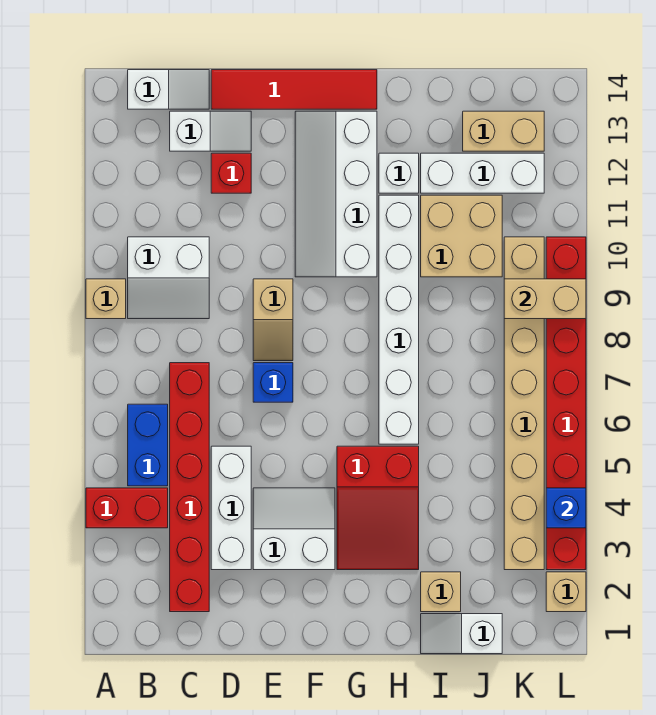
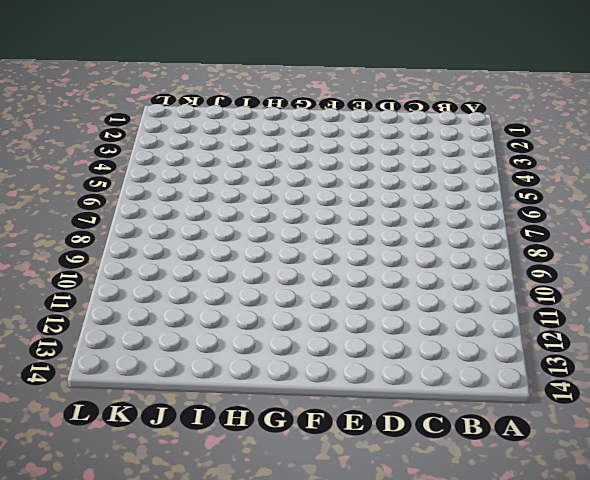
none -> red 1x2 brick [86,488,168,528]
none -> tan 1x1 brick [86,279,126,319]
none -> blue 1x2 brick [128,404,168,486]

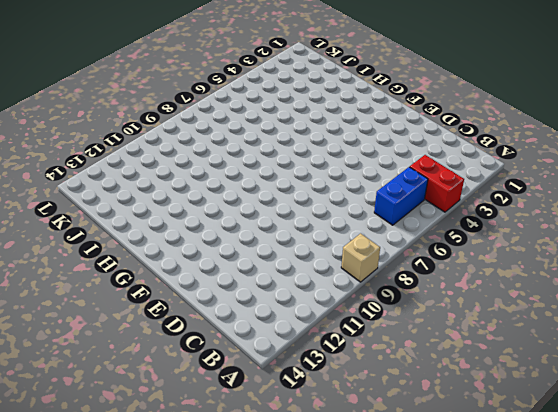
none -> white 2x2 slope [128,237,209,319]
none -> white 1x2 slope [128,70,209,109]
none -> red 1x6 brick [170,363,209,612]

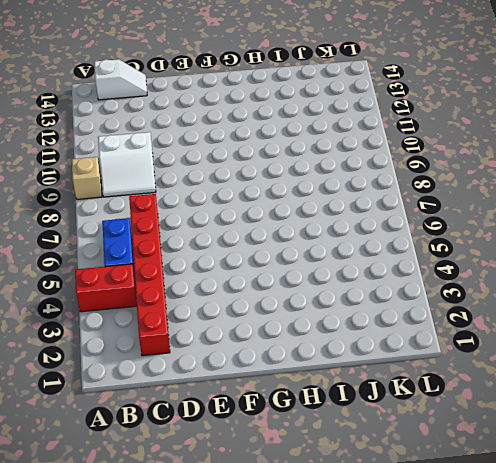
none -> white 1x2 slope [170,111,251,151]
none -> white 1x3 brick [211,446,251,570]
none -> red 1x1 brick [211,153,251,193]

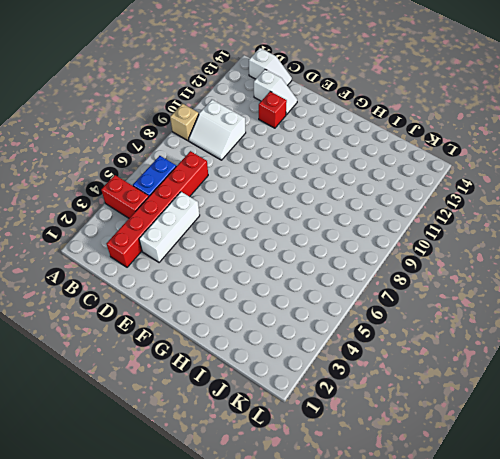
none -> red 1x4 tile [211,70,377,109]
none -> white 2x2 slope [253,488,335,570]
none -> blue 1x1 brick [253,363,293,402]

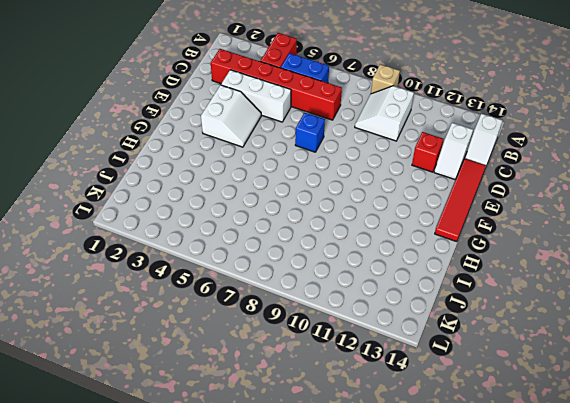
none -> tan 1x2 slope [253,279,293,361]
none -> white 2x4 slope [295,111,377,277]
none -> red 2x3 slope [337,446,419,570]

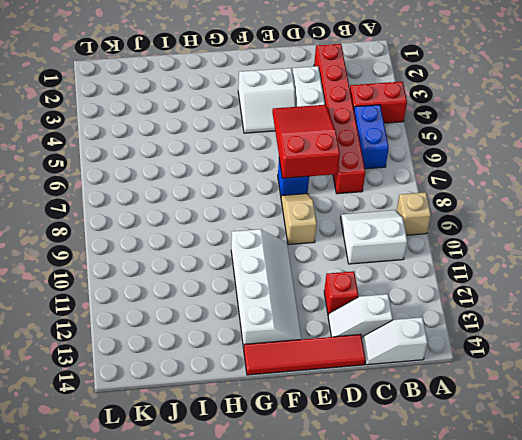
red 2x3 slope [272,105,340,178] -> red 2x3 slope moved to [337,446,419,570]
none -> white 1x6 brick [379,195,419,444]
none -> white 1x1 brick [379,153,419,193]
none -> white 1x2 slope [421,614,502,654]

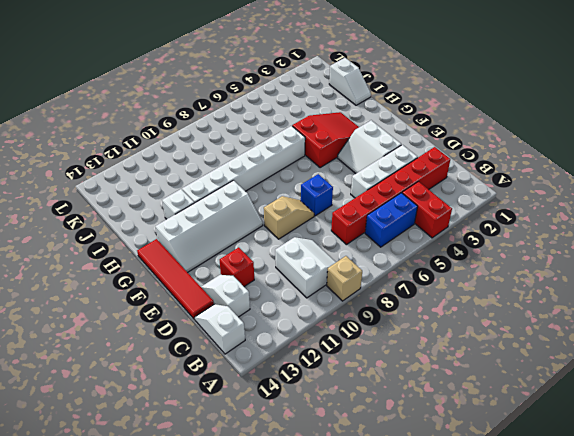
none -> tan 1x1 brick [421,572,461,612]
none -> tan 2x2 brick [421,195,502,277]
none -> white 1x3 brick [421,153,544,193]

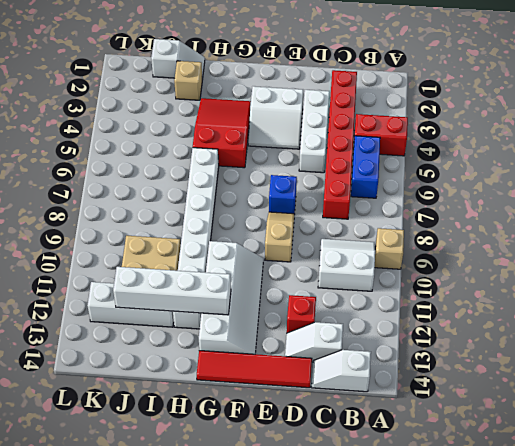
white 1x4 brick [113,267,231,315] -> none
none -> tan 1x2 brick [463,111,544,151]
none -> tan 1x8 brick [504,237,544,570]
none -> tan 1x1 brick [546,572,586,612]

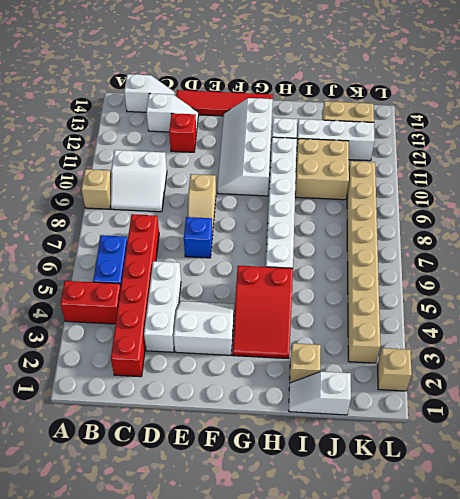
none -> red 1x8 brick [546,237,586,570]
none -> tan 1x2 brick [504,279,586,319]
none -> blue 1x1 brick [546,488,586,528]

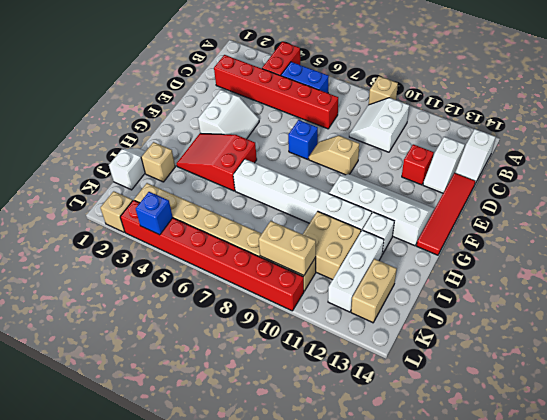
tan 1x2 brick [259,221,316,275] -> tan 1x2 brick turned to [504,279,586,319]
none -> white 1x3 brick [211,446,251,570]

